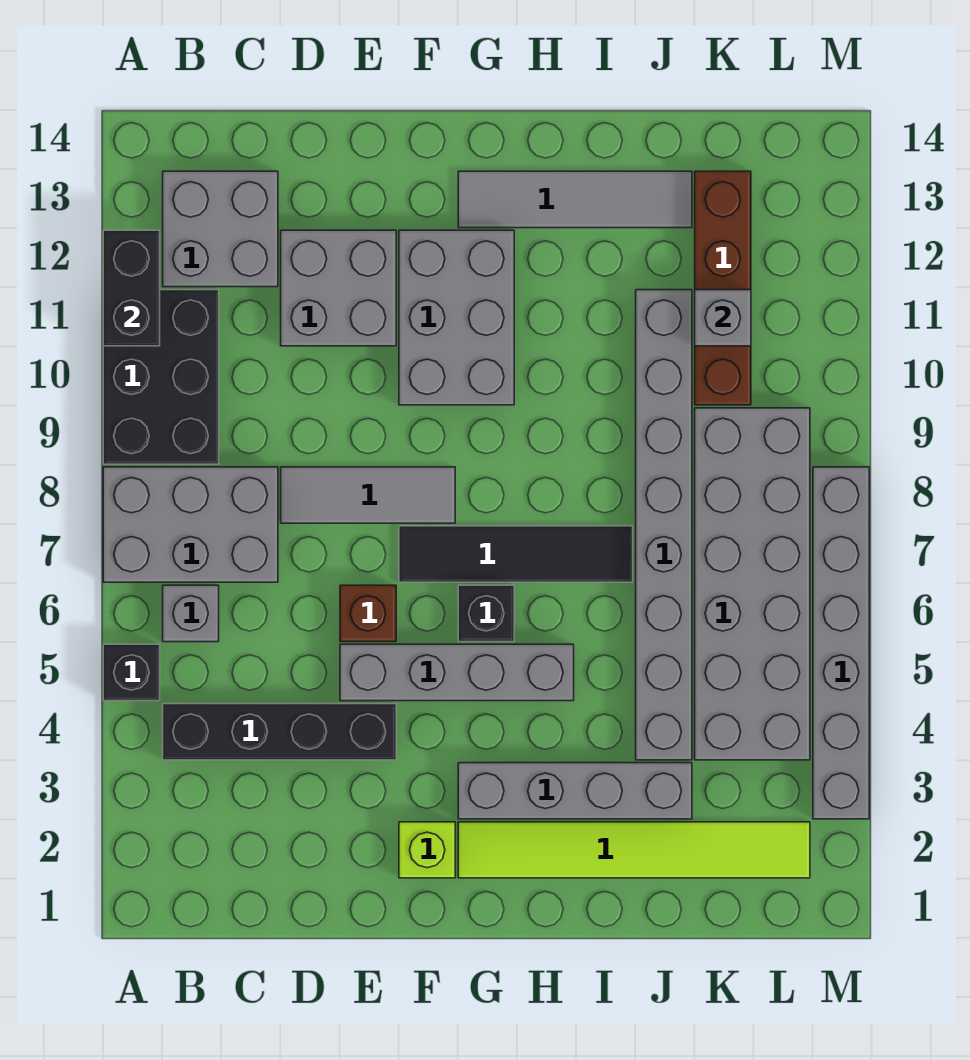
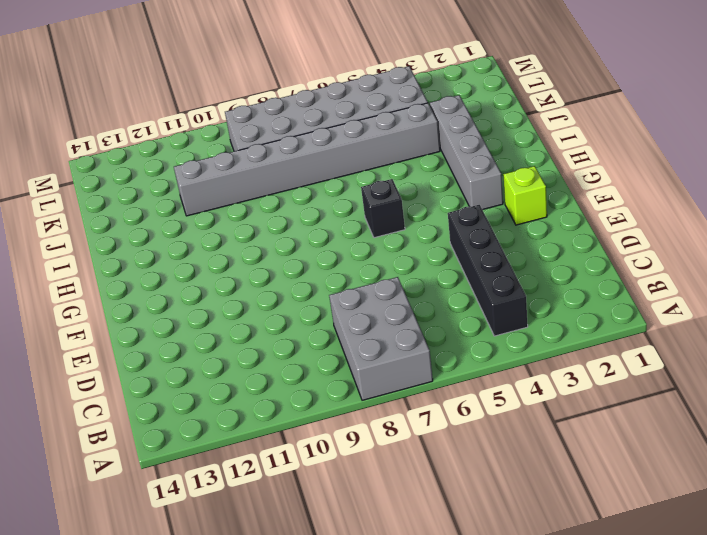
none -> black 1x1 brick [103,644,160,701]
none -> black 2x3 brick [103,290,219,464]
none -> grey 1x1 brick [163,585,219,642]

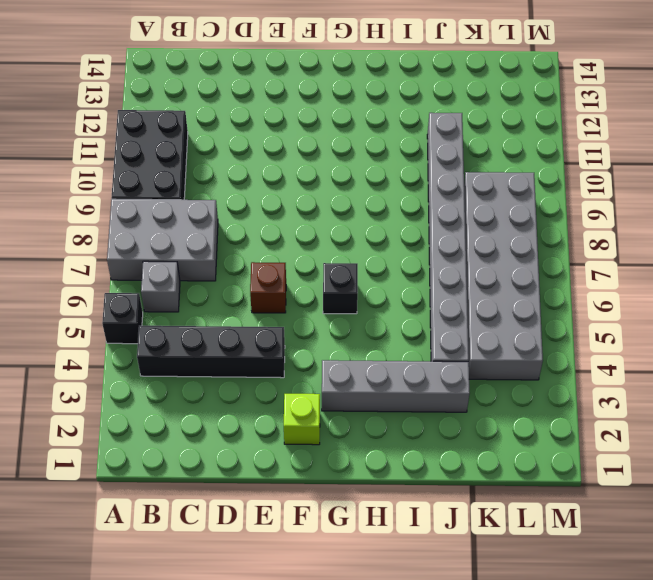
none -> grey 2x2 brick [163,171,278,287]
none -> grey 1x3 tile [281,467,455,523]
none -> grey 2x2 brick [281,230,396,346]

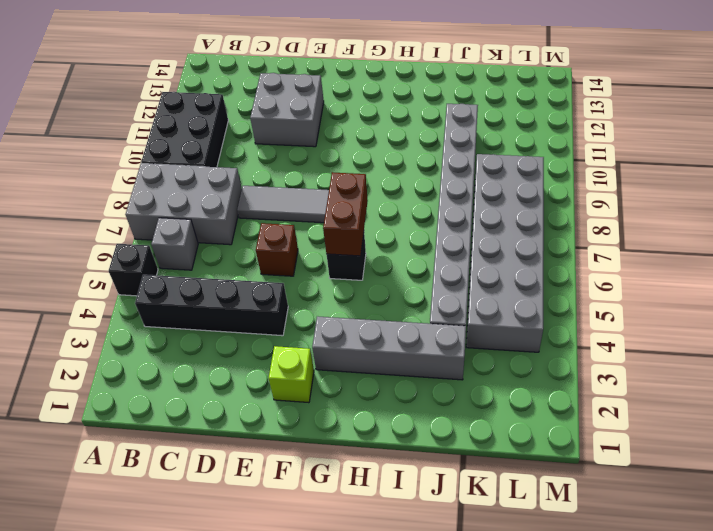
brown 1x2 brick [323,172,368,256] -> none
none -> grey 2x2 brick [163,171,278,287]
none -> grey 1x4 brick [340,644,574,701]
none -> black 1x4 tile [399,526,633,582]

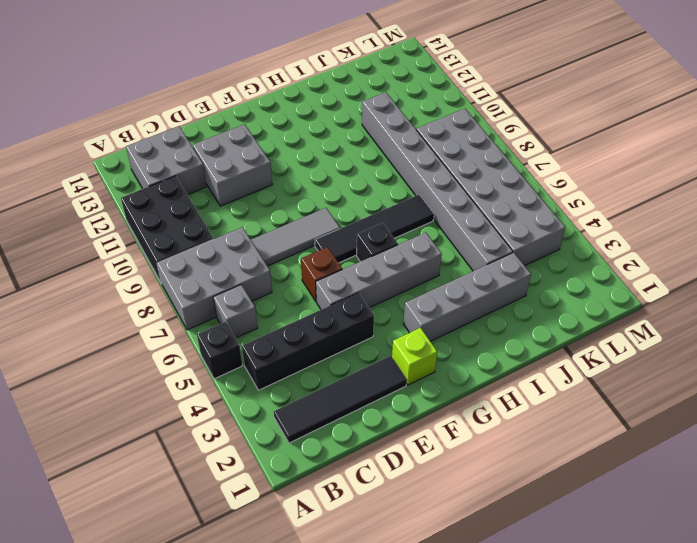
black 1x4 tile [274,356,407,443] -> none
none -> grey 2x3 brick [399,230,514,405]
none -> lime 1x6 tile [458,822,810,878]
none -> grey 1x4 tile [458,171,692,228]

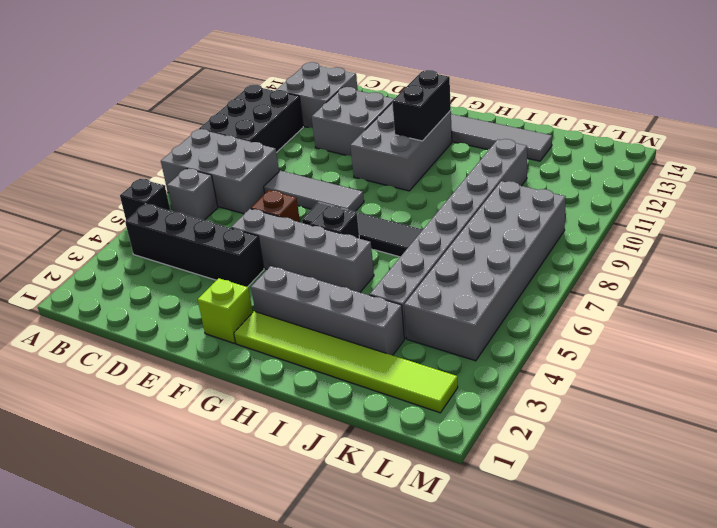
black 1x2 brick [392,70,451,141] -> black 1x2 brick moved to [103,230,160,346]
none -> brown 1x4 brick [695,171,751,405]
none -> grey 1x6 brick [813,467,869,819]
none -> grey 1x1 brick [695,290,751,346]

